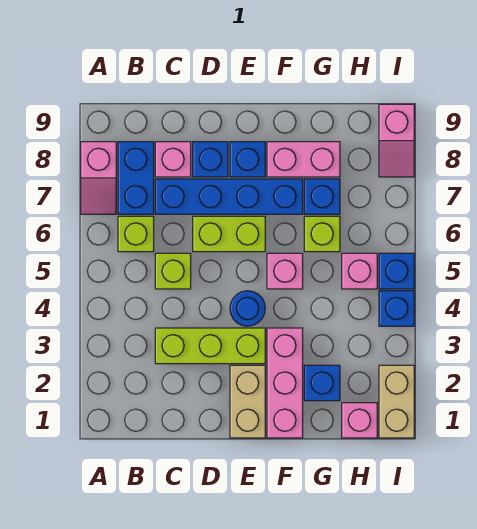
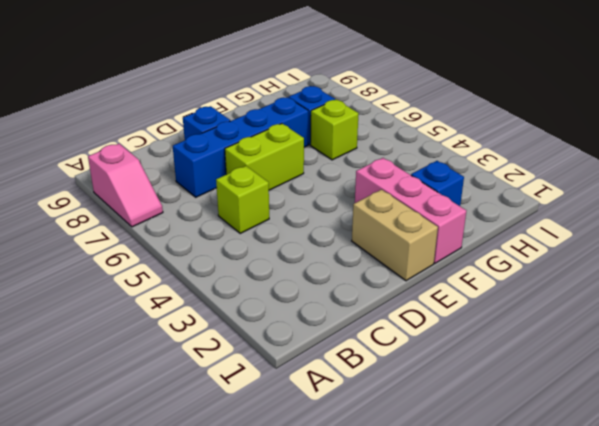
none -> lime 1x1 brick [118,216,154,252]
none -> blue 1x2 brick [118,142,154,214]
none -> lime 1x3 brick [155,328,265,364]

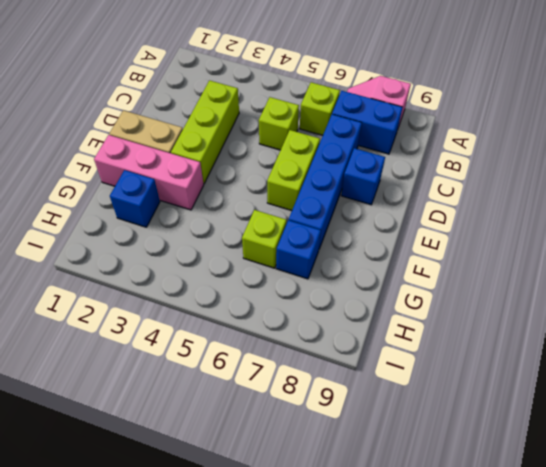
none -> pink 1x1 brick [155,142,191,177]
none -> blue 1x1 round brick [230,291,265,326]
none -> blue 1x1 brick [230,142,265,177]

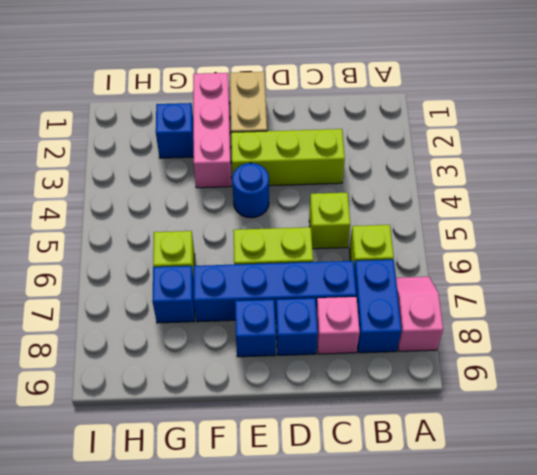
none -> pink 1x1 brick [267,253,303,289]
none -> pink 1x2 brick [267,142,340,177]
none -> pink 1x1 brick [342,403,377,438]

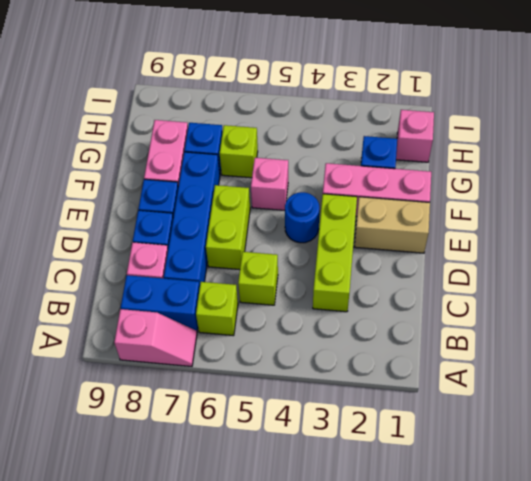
none -> pink 1x1 brick [342,253,377,289]
none -> tan 1x2 brick [379,365,414,438]
none -> blue 1x1 brick [379,291,414,326]

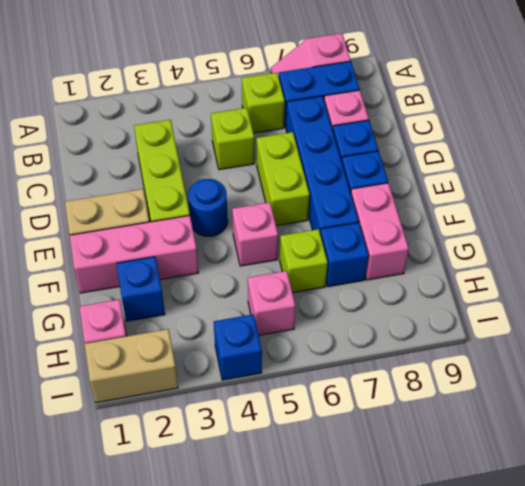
none -> blue 1x1 brick [379,253,414,289]
none -> pink 1x2 slope [379,104,414,177]

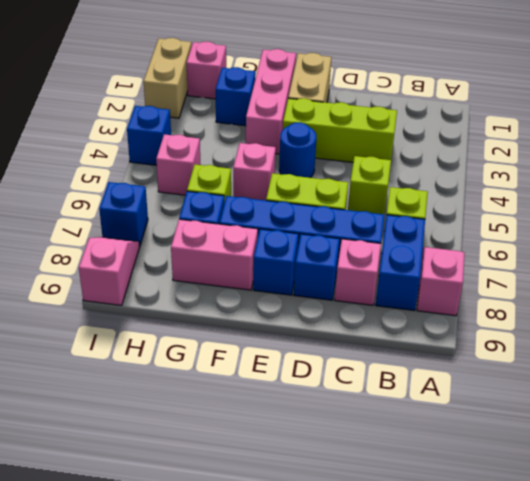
blue 1x1 brick [99,182,148,246] -> blue 1x1 brick moved to [379,253,414,289]

